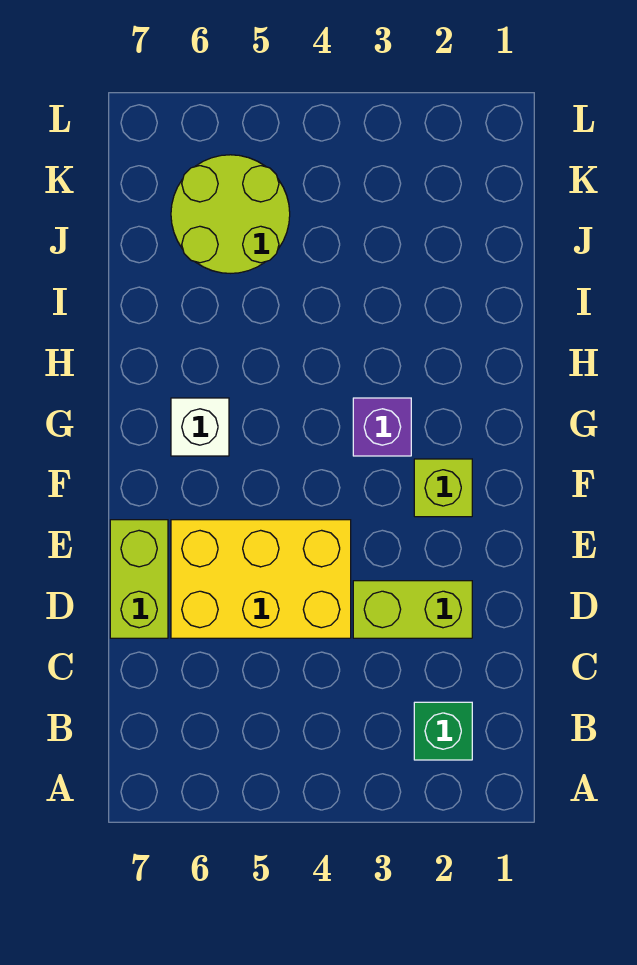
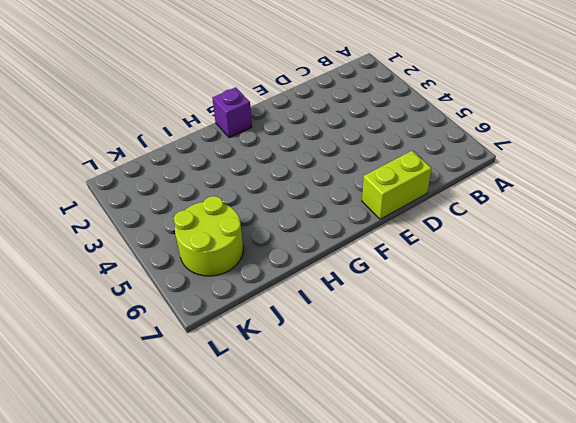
purple 1x1 brick [212,87,252,138] -> purple 1x1 brick moved to [353,398,411,456]
none -> green 1x1 brick [414,702,472,760]
none -> lime 1x2 brick [353,581,472,638]

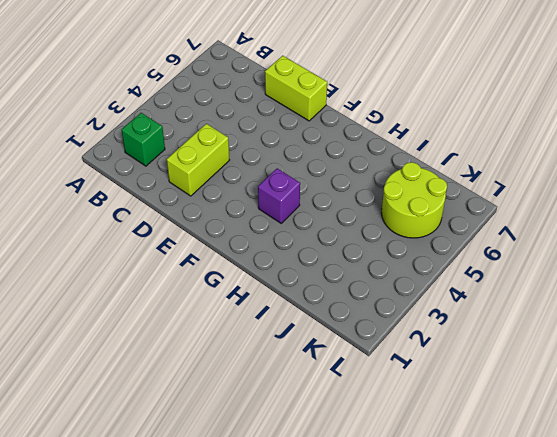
none -> yellow 2x3 brick [171,520,351,638]
none -> lime 1x1 brick [414,459,472,517]

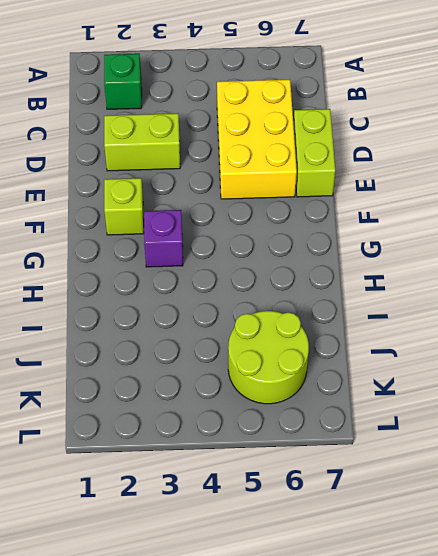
yellow 2x3 brick [217,80,297,199] -> yellow 2x3 brick turned to [171,520,351,638]
none -> white 1x1 brick [171,398,229,456]

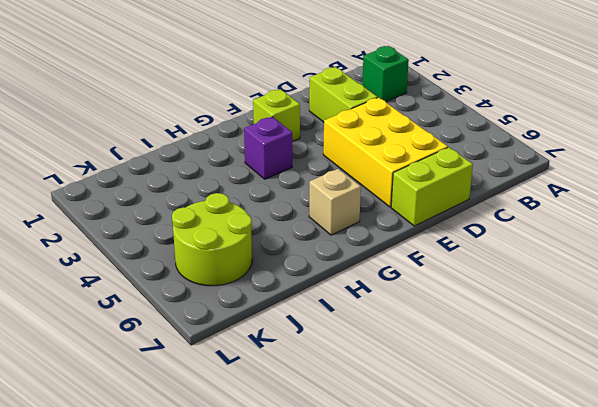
tan 1x1 brick [309,169,361,235] -> white 1x1 brick [171,398,229,456]

